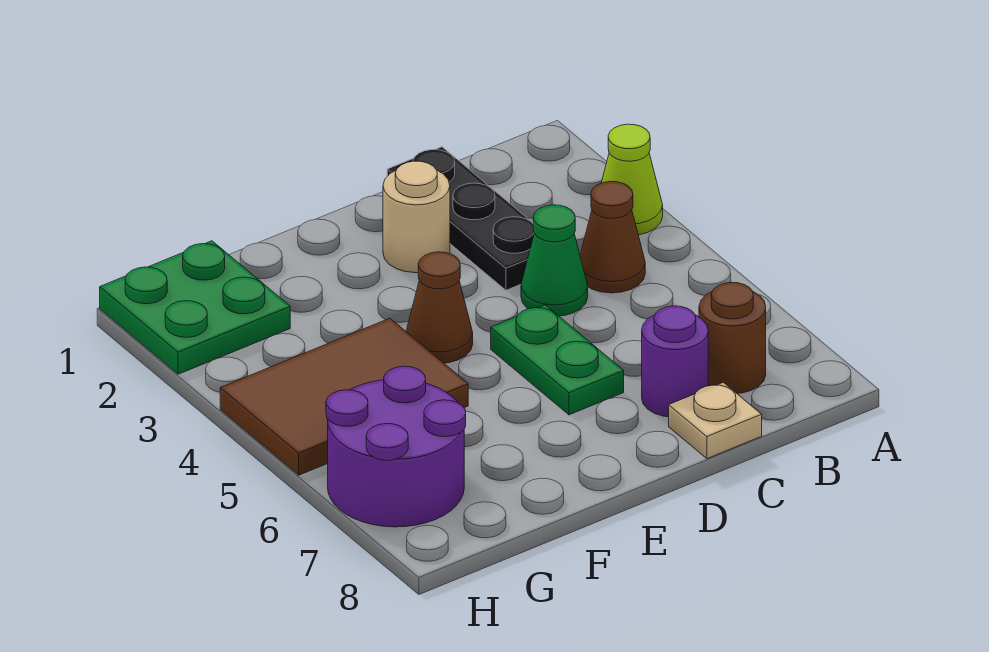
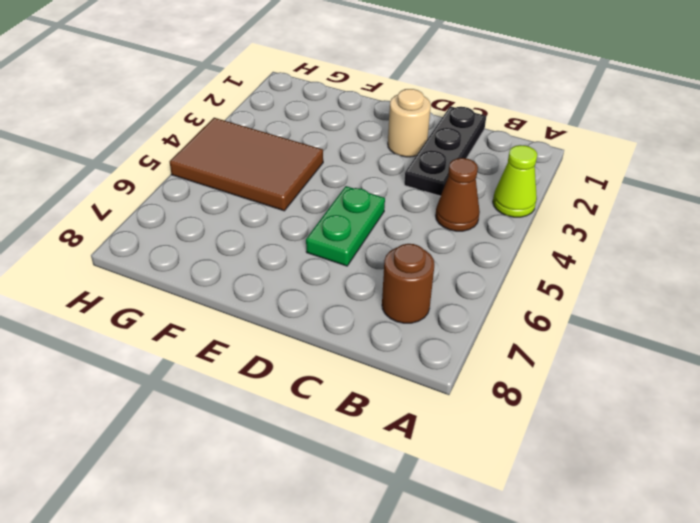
none -> green 1x1 cone [521,205,588,316]
none -> purple 1x1 round brick [642,306,708,417]
none -> tan 1x1 plate [669,382,762,459]

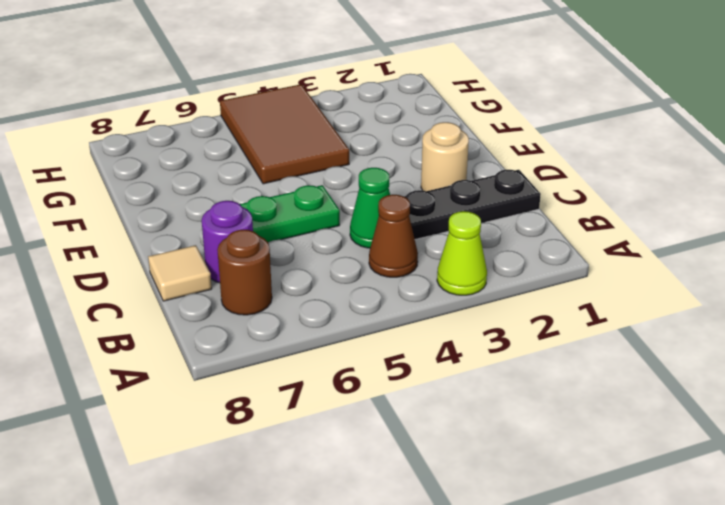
tan 1x1 tile [148,245,212,301] -> tan 1x1 plate [669,382,762,459]
none -> brown 1x1 cone [406,252,473,363]
none -> green 2x2 plate [100,241,290,374]
none -> purple 2x2 round brick [326,366,466,527]

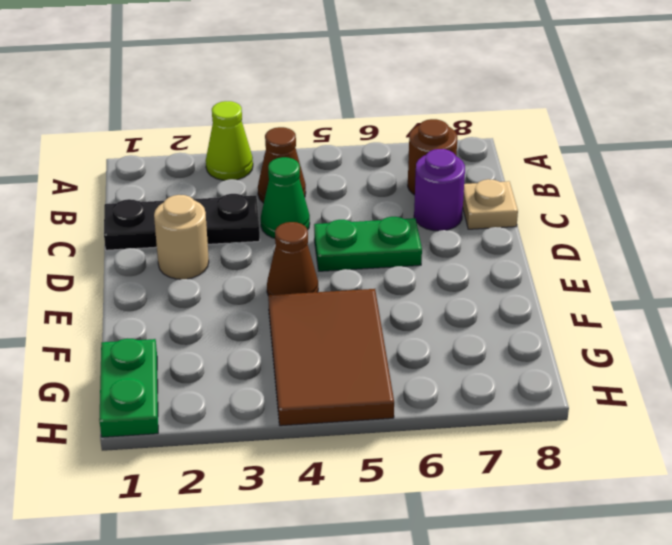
green 1x2 plate [99,339,158,437] -> green 2x2 plate [100,241,290,374]
none -> purple 2x2 round brick [326,366,466,527]

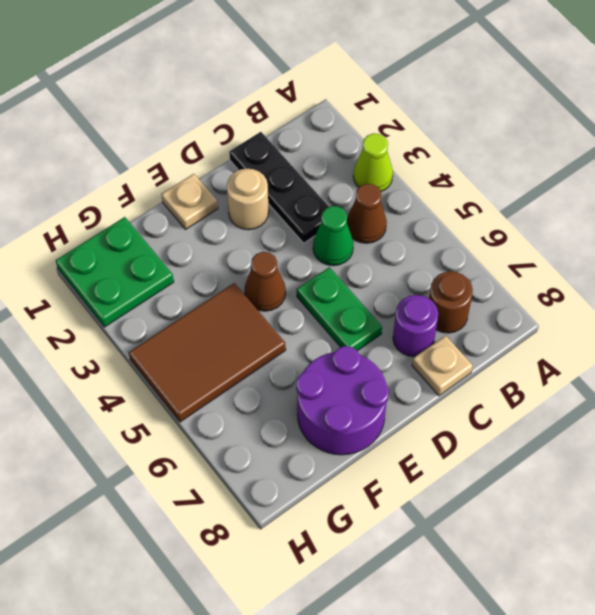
tan 1x1 plate [161,174,218,229] -> none
purple 2x2 round brick [296,346,389,455] -> purple 2x2 round brick moved to [326,366,466,527]

